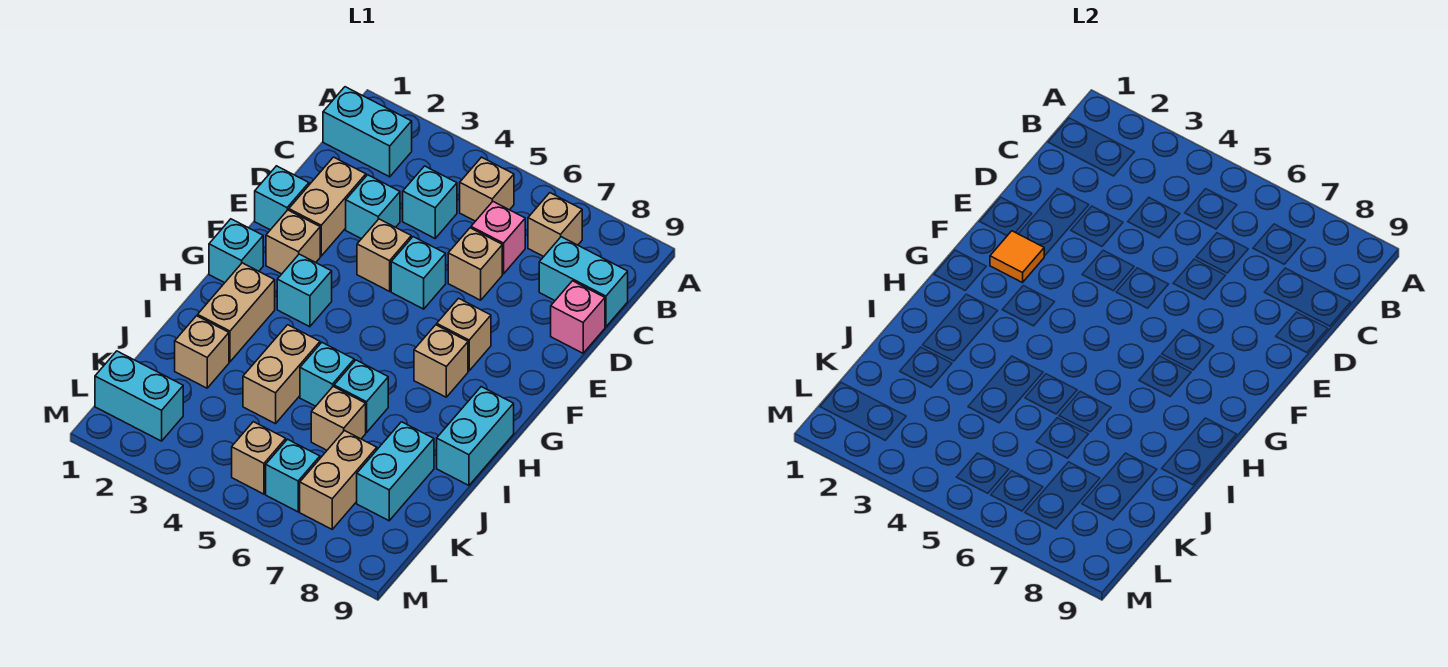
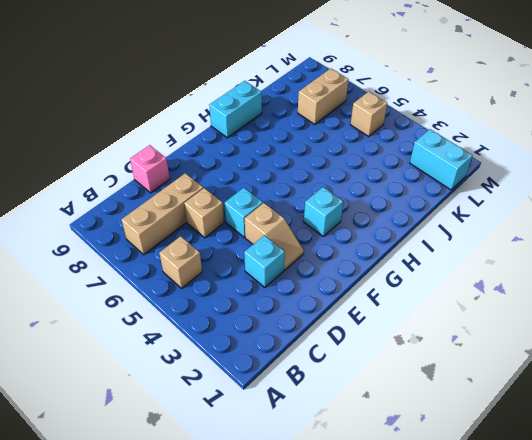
tan 1x3 brick [122,173,203,255] -> tan 1x1 brick [528,193,582,257]
tan 1x2 slope [245,203,304,270] -> tan 1x1 brick [357,219,411,291]
none -> cyan 1x2 brick [323,87,412,177]
none -> cyan 1x1 brick [403,166,457,238]
none -> pink 1x1 brick [471,202,525,274]
none -> cyan 1x2 brick [539,237,628,327]

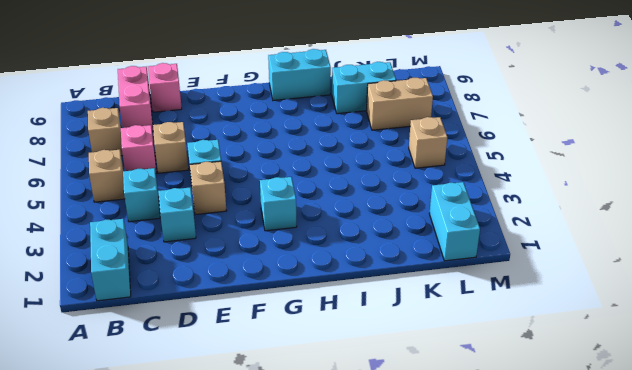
pink 1x2 brick [118,66,153,132] -> cyan 1x2 brick [539,237,628,327]
none -> tan 1x2 brick [289,157,366,256]
none -> cyan 1x1 brick [255,166,309,230]
none -> tan 1x1 brick [266,210,320,274]
none -> tan 1x1 brick [437,298,491,371]

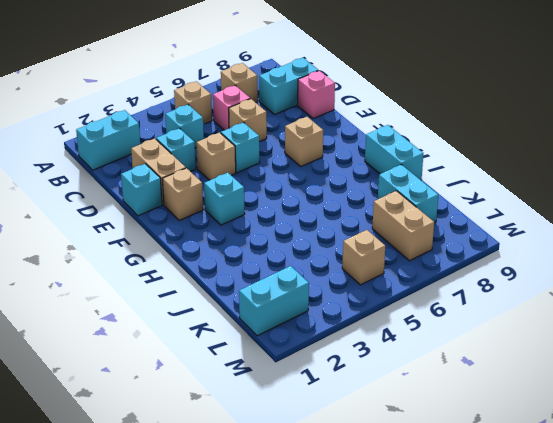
none -> cyan 1x1 brick [209,219,263,283]
none -> tan 1x1 brick [414,325,468,397]
none -> tan 1x2 brick [198,263,275,362]
none -> tan 1x2 brick [243,325,320,424]

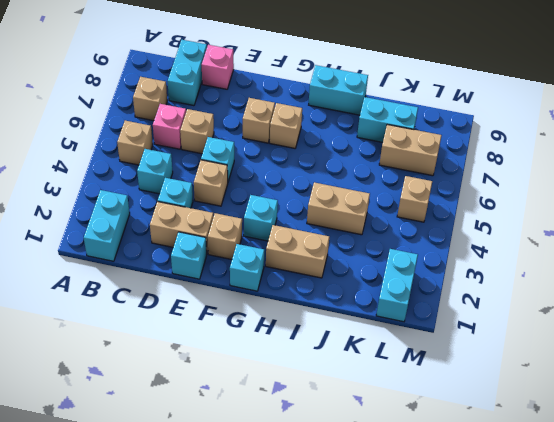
none -> cyan 1x1 brick [300,343,354,406]
none -> cyan 1x1 brick [334,360,388,432]
none -> tan 1x1 brick [175,316,229,388]
none -> tan 1x1 brick [311,387,366,450]

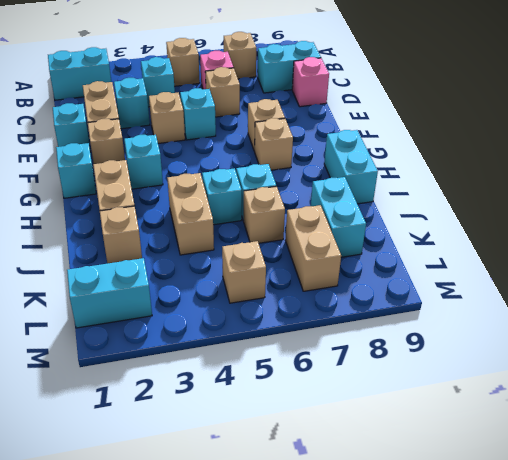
none -> cyan 1x1 brick [266,439,320,512]
none -> orange 1x1 tile [990,231,1044,283]

